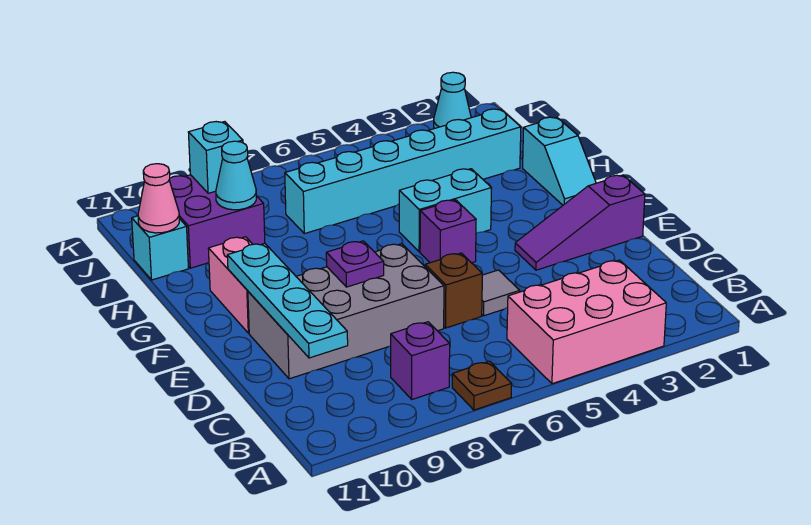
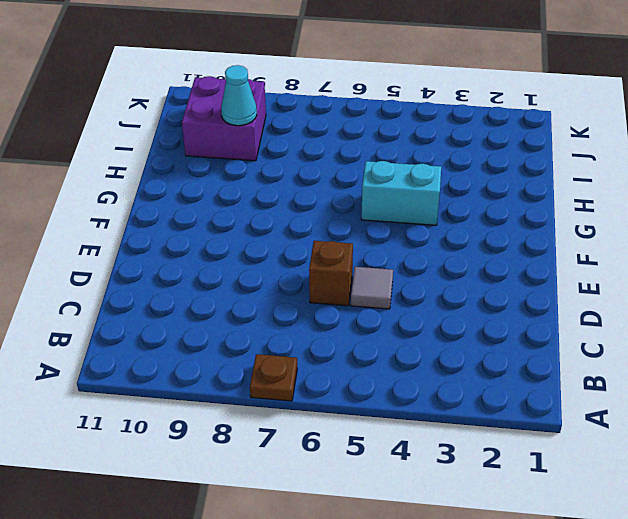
none -> pink 2x3 brick [507,260,666,384]
none -> purple 1x1 brick [391,322,450,399]
none -> grey 2x4 brick [248,244,444,379]

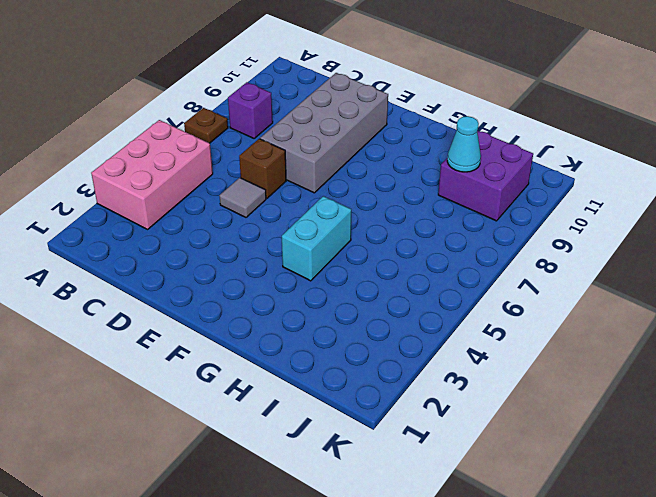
none -> purple 1x3 slope [515,175,645,270]
none -> purple 1x1 brick [420,200,476,263]
none -> pink 1x2 brick [208,237,253,333]

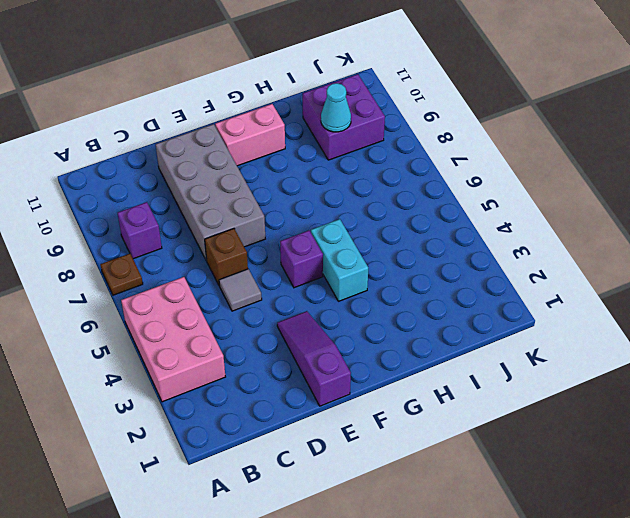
none -> cyan 1x2 slope [523,117,596,205]
none -> cyan 1x6 brick [285,109,521,234]
none -> cyan 1x1 brick [132,216,188,280]

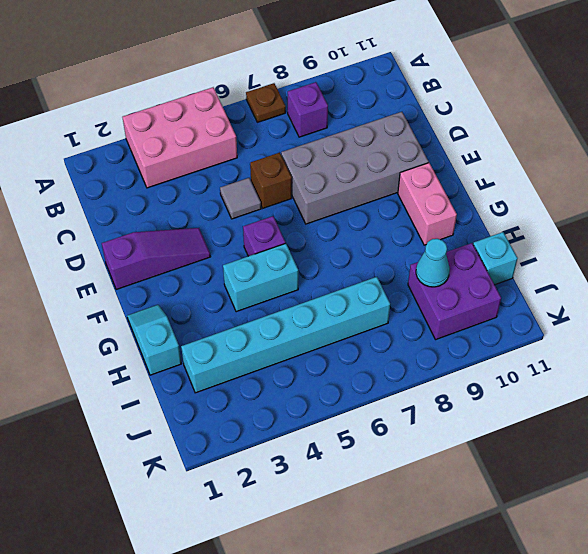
none -> cyan 1x1 cone [434,72,471,129]
none -> cyan 1x4 plate [227,243,348,358]
none -> purple 1x1 plate [326,241,384,287]

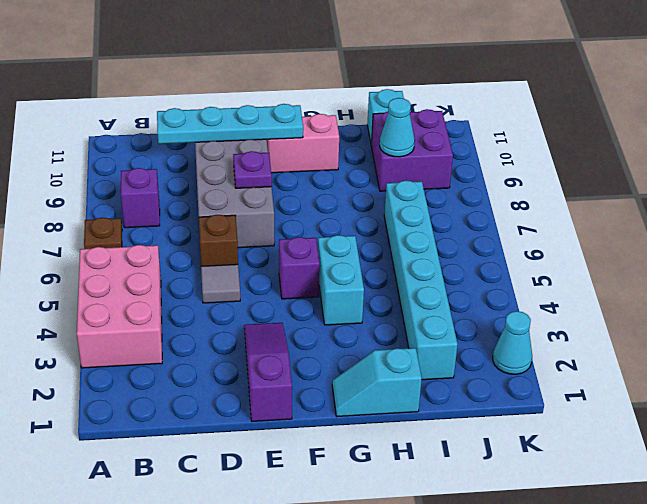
none -> pink 1x1 cone [138,164,179,233]
none -> cyan 1x1 brick [188,122,243,193]

